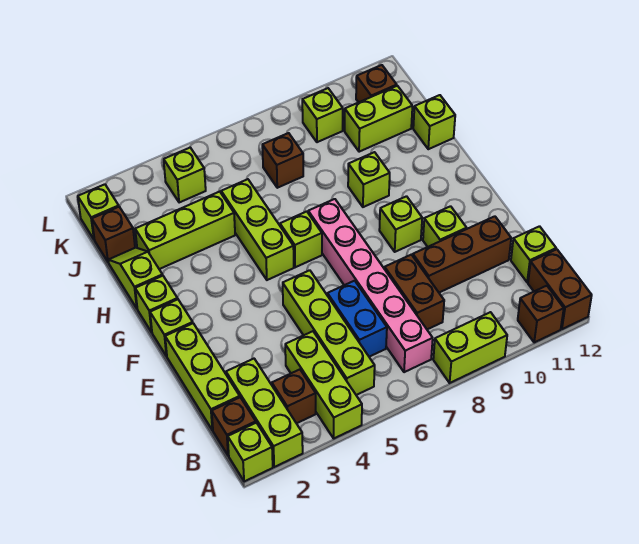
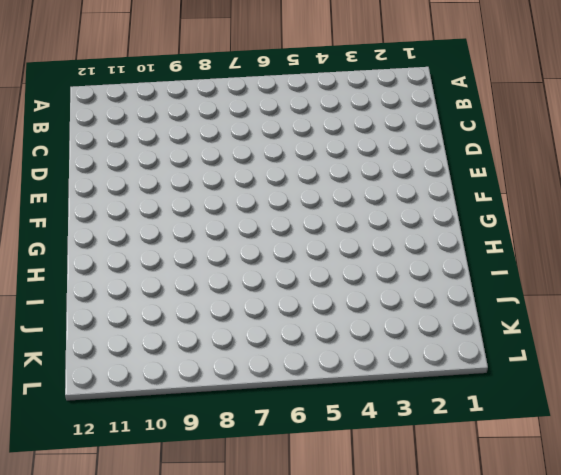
none -> lime 1x1 brick [228,423,273,482]
none -> lime 1x3 brick [226,359,303,467]
none -> lime 1x3 brick [285,331,362,438]
none -> lime 1x2 brick [433,312,507,383]

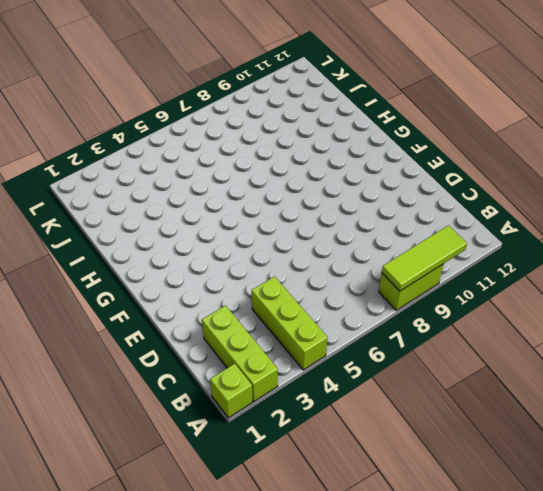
lime 1x3 tile [382,226,467,291] -> none
none -> brown 1x1 brick [518,286,564,342]
none -> brown 1x2 brick [528,249,592,329]
none -> brown 1x1 brick [212,398,256,456]
none -> brown 1x1 brick [272,370,316,423]

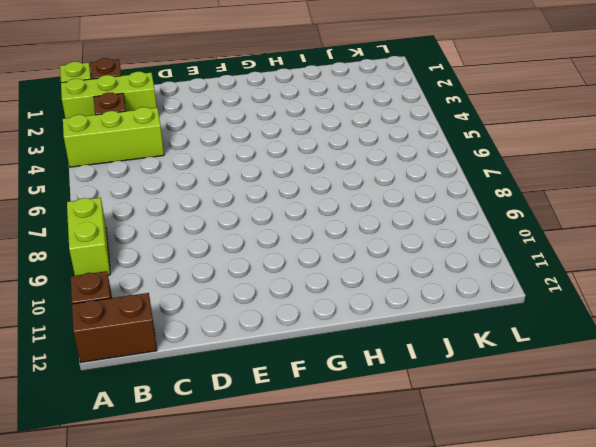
none -> lime 1x4 brick [283,270,375,395]
none -> pink 1x6 brick [308,199,433,372]
none -> lime 1x3 brick [165,323,240,430]
none -> blue 1x2 brick [327,281,387,357]

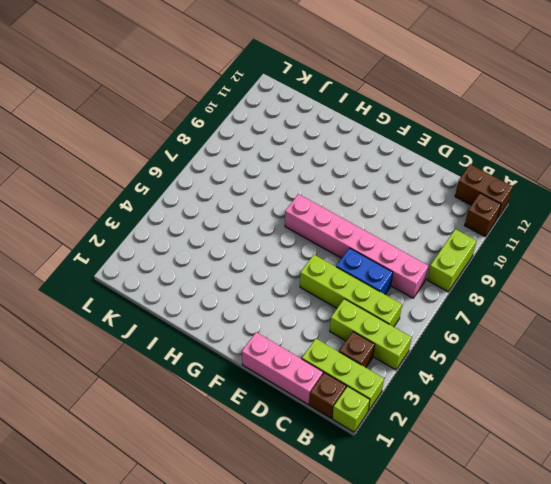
pink 1x3 brick [242,332,323,404] -> lime 1x3 brick [165,323,240,430]
none -> brown 1x2 brick [385,255,444,329]
none -> lime 1x1 brick [511,226,556,282]
none -> brown 1x3 brick [413,216,511,293]
none -> lime 1x1 brick [423,206,467,247]

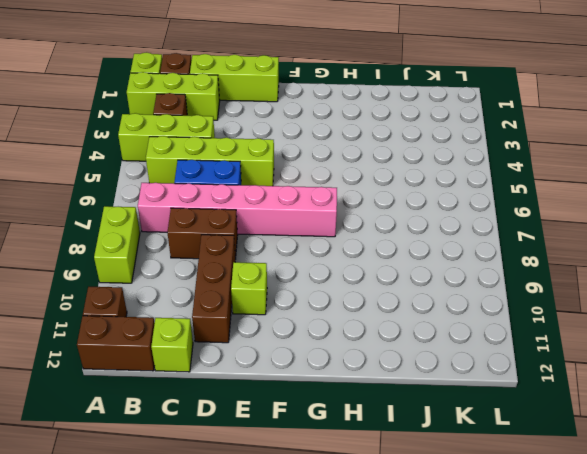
none -> lime 1x1 brick [150,299,193,356]
none -> lime 1x1 brick [379,196,422,252]
none -> lime 1x1 brick [135,276,177,332]
none -> lime 1x3 brick [221,179,294,280]

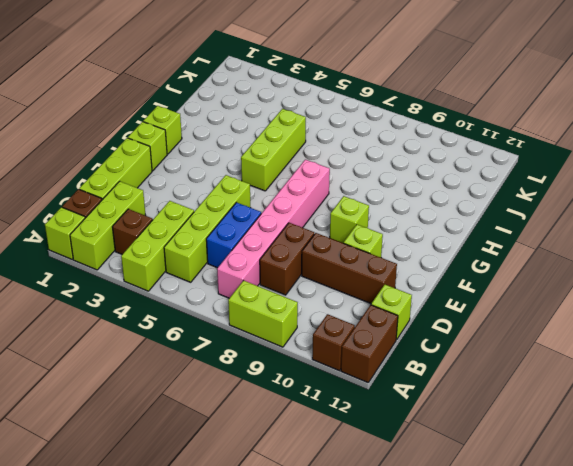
none -> lime 1x1 brick [280,211,322,267]
none -> lime 1x2 slope [108,248,163,308]
none -> lime 1x1 brick [348,152,390,207]
none -> lime 1x3 brick [135,192,235,269]

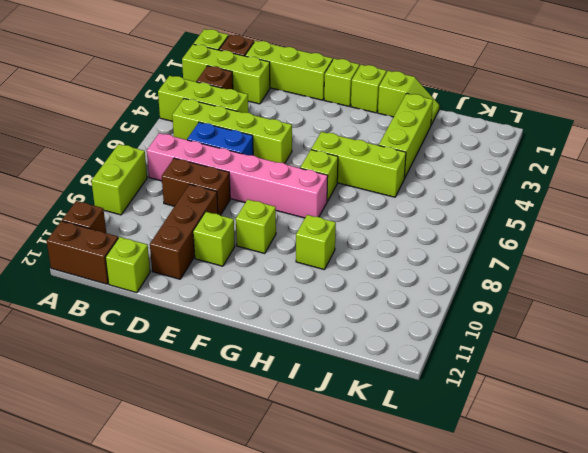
none -> lime 1x1 brick [413,95,455,149]
none -> brown 1x1 brick [92,207,135,262]
none -> brown 1x1 brick [262,133,303,188]
none -> lime 1x2 brick [345,86,412,152]

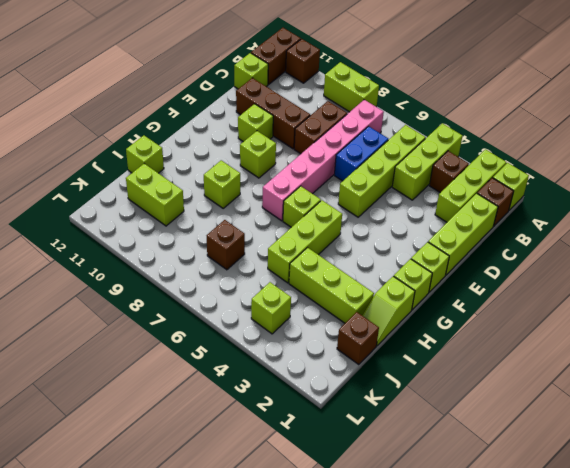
none -> lime 1x1 brick [78,184,119,239]
none -> lime 1x1 brick [302,88,343,142]
none -> brown 1x1 brick [356,65,397,102]

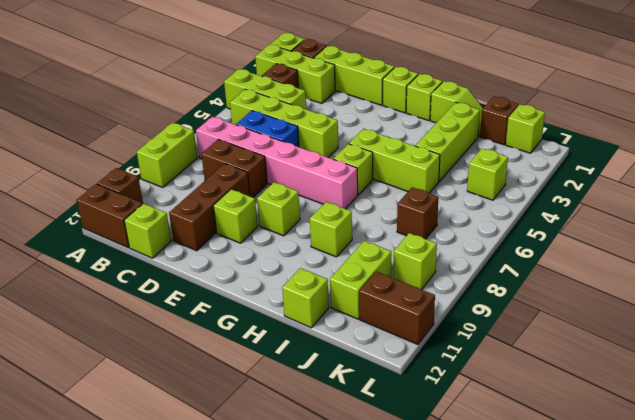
brown 1x2 brick [359,272,435,344] -> brown 1x1 brick [356,65,397,102]

